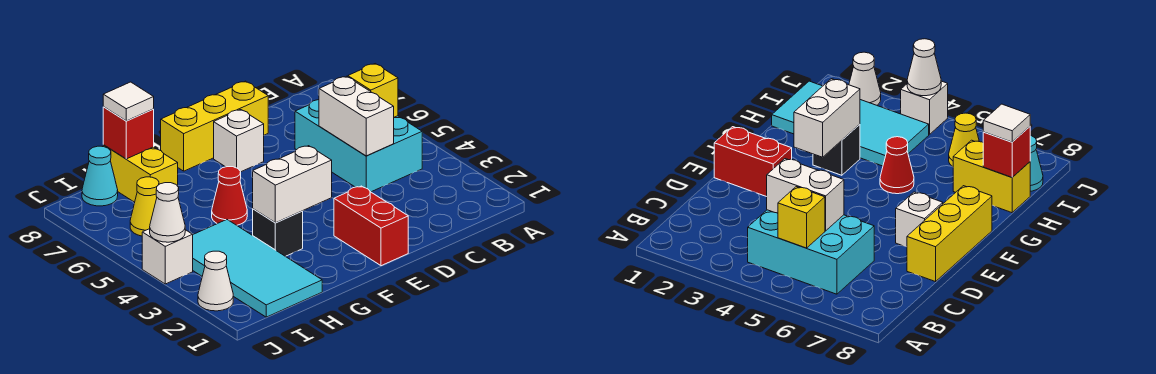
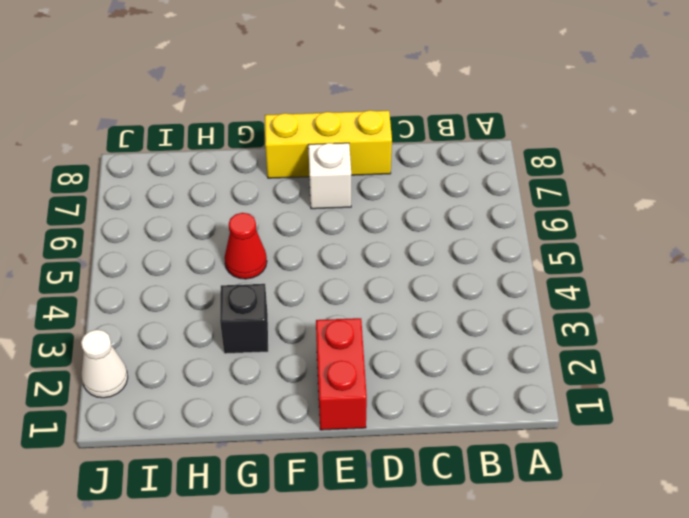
none -> cyan 2x3 brick [295,100,422,192]
none -> cyan 2x4 tile [193,220,322,317]
none -> yellow 1x2 brick [103,145,178,202]

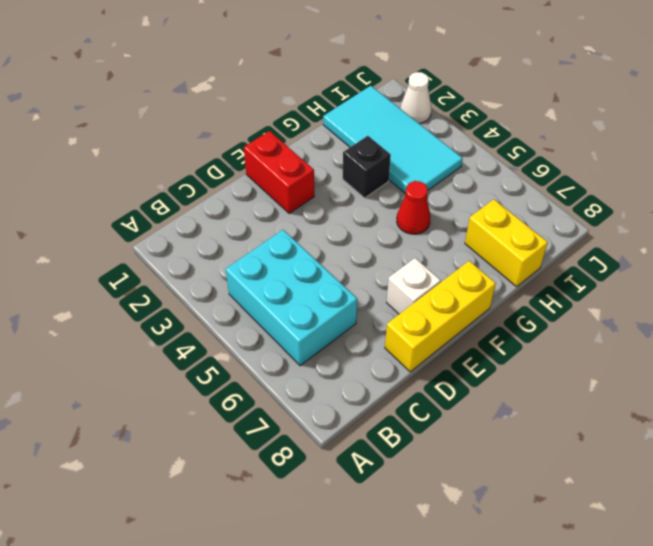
none -> yellow 1x1 cone [130,177,159,236]
none -> cyan 1x1 cone [82,146,118,206]
none -> white 1x1 brick [142,229,193,284]

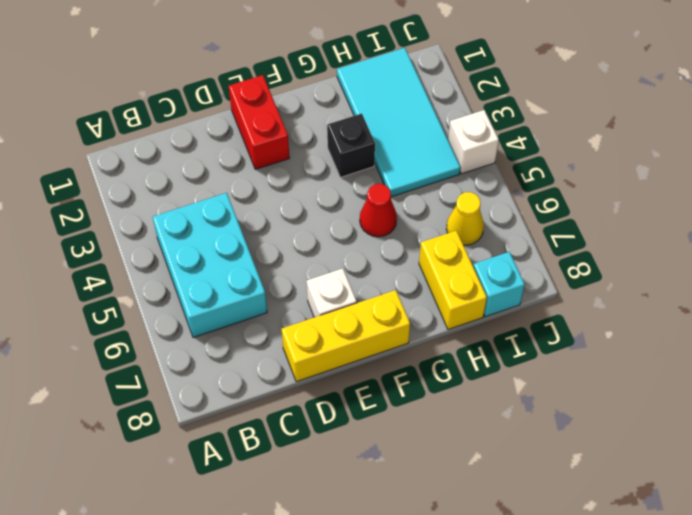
cyan 1x1 brick [473,252,525,317] -> cyan 1x1 cone [82,146,118,206]
none -> white 1x1 cone [198,251,233,311]
none -> yellow 1x1 brick [348,64,398,117]
none -> white 1x2 brick [319,76,394,156]

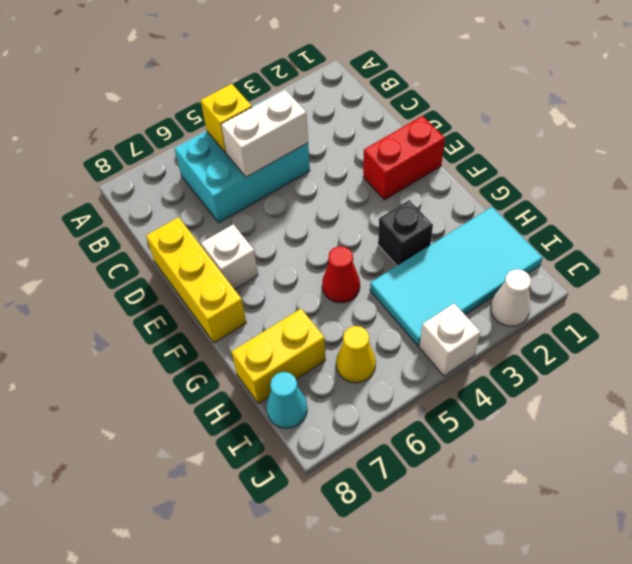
none -> white 1x2 brick [253,146,332,223]
none -> red 1x1 brick [103,107,154,159]
none -> white 1x1 cone [150,183,185,242]

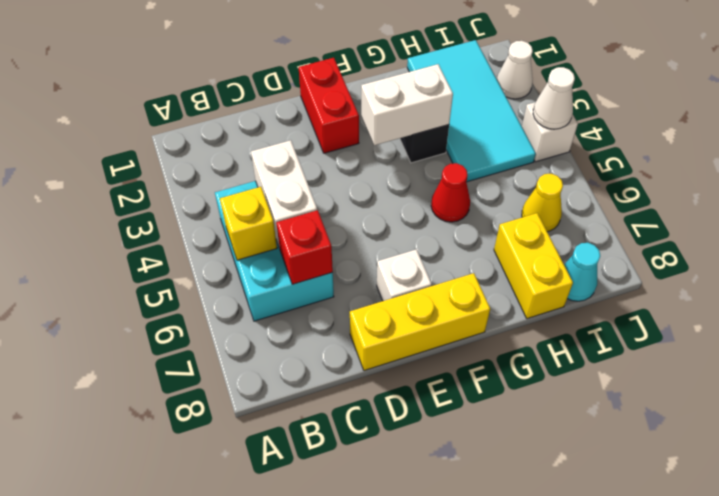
red 1x1 brick [276,210,333,284] -> red 1x1 brick moved to [103,107,154,159]
none -> white 1x1 tile [103,82,154,121]

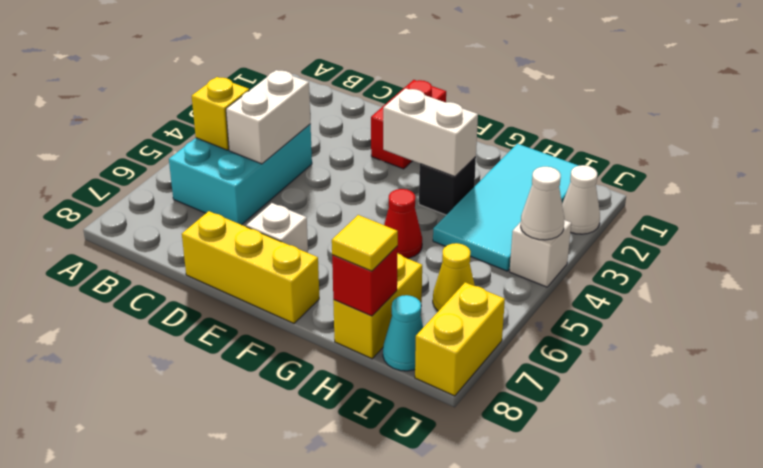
yellow 1x1 tile [332,215,398,271] -> white 1x1 tile [103,82,154,121]
yellow 1x2 brick [415,282,505,396] -> none

